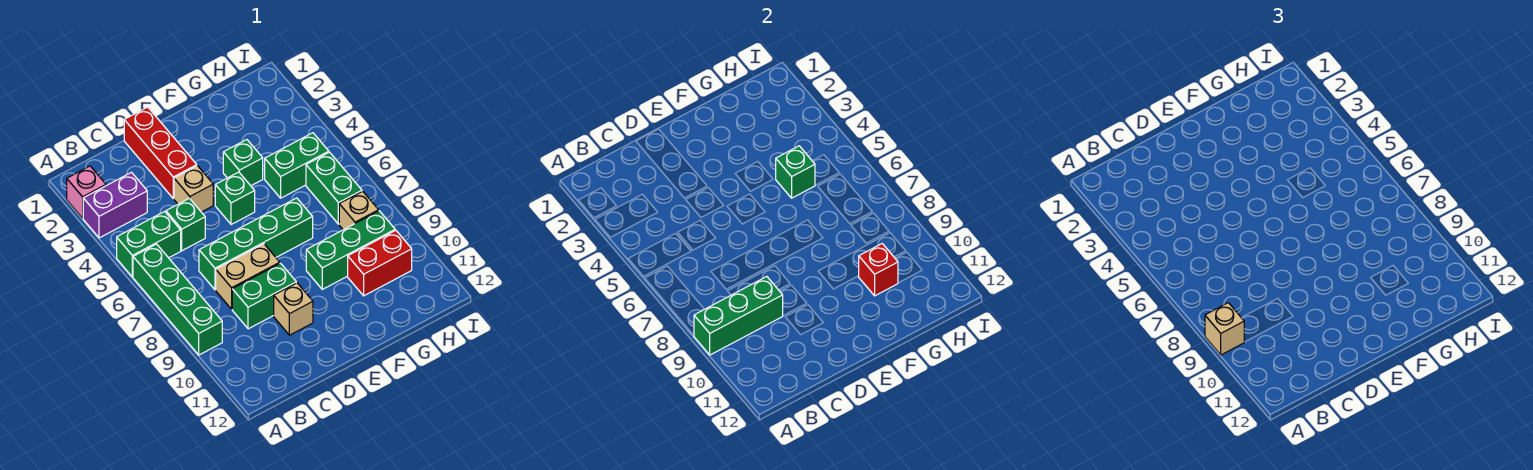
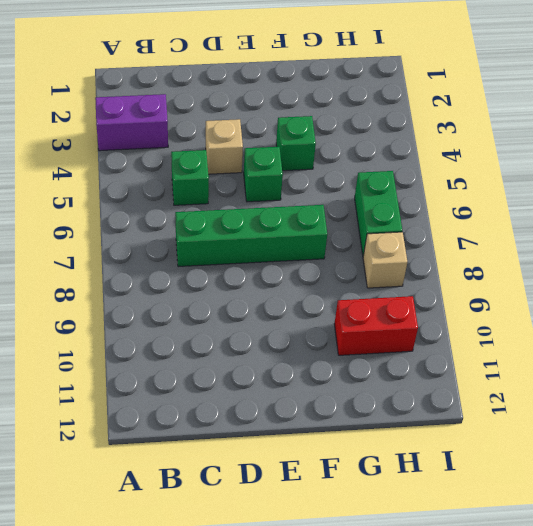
none -> pink 1x1 brick [67,166,106,218]
none -> green 1x2 brick [117,211,181,277]
none -> green 1x4 brick [133,244,222,355]

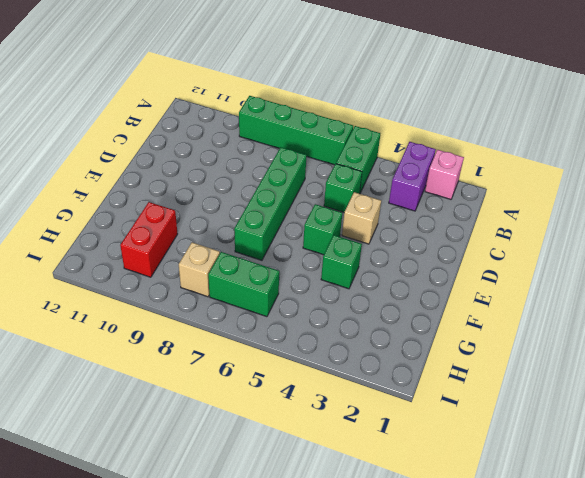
none -> tan 1x2 brick [216,244,280,309]
none -> green 1x2 brick [232,263,296,329]
none -> red 1x3 brick [124,107,197,198]

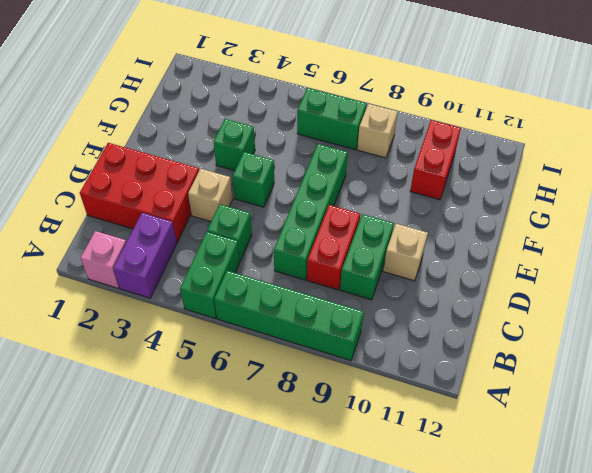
red 2x3 brick [80,143,199,242] -> red 1x3 brick [124,107,197,198]
red 1x2 brick [307,205,360,290] -> tan 1x2 brick [216,244,280,309]
none -> green 1x3 brick [306,211,395,289]
none -> green 1x2 brick [265,133,329,198]
none -> green 1x3 brick [694,276,783,355]

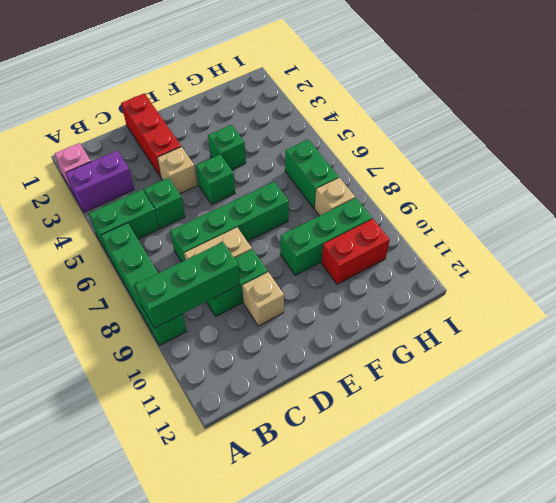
none -> green 1x2 brick [265,133,329,198]
none -> green 1x1 brick [776,146,815,198]
none -> red 1x1 brick [859,244,898,296]

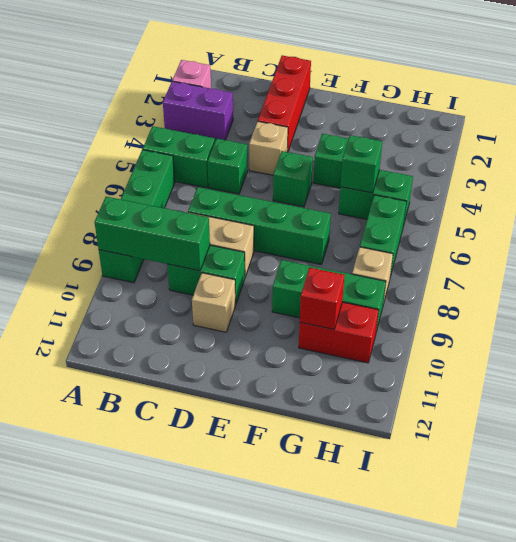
none -> tan 1x1 brick [1205,303,1244,355]

